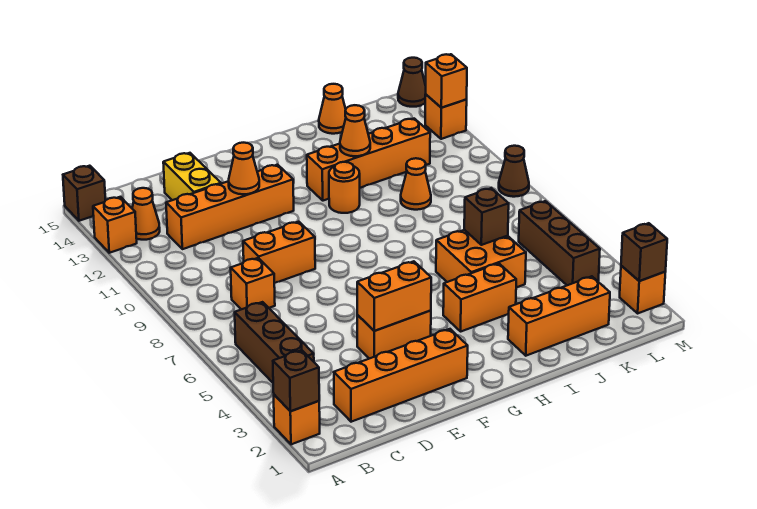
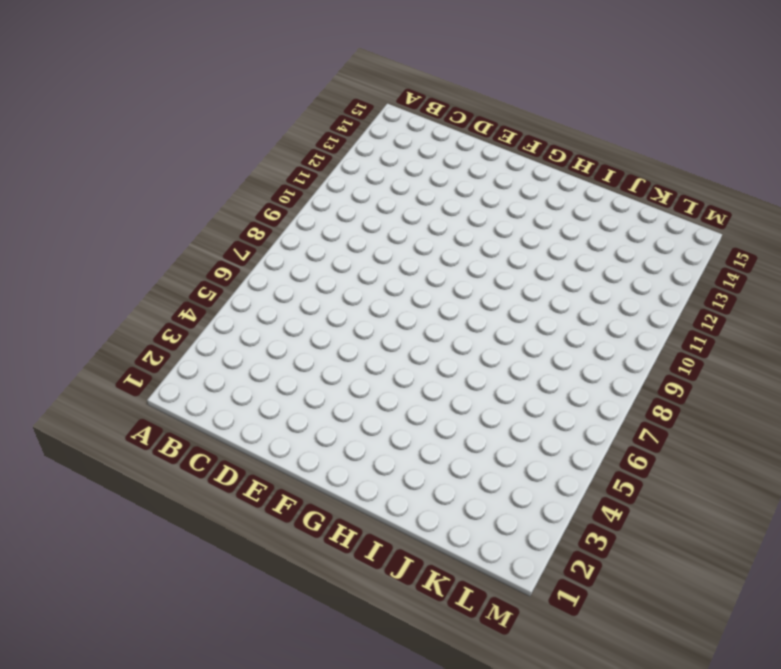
none -> orange 1x1 brick [274,395,320,444]
none -> orange 1x1 brick [93,197,137,253]
none -> brown 1x1 brick [63,166,105,221]
none -> brown 1x3 brick [235,302,314,383]

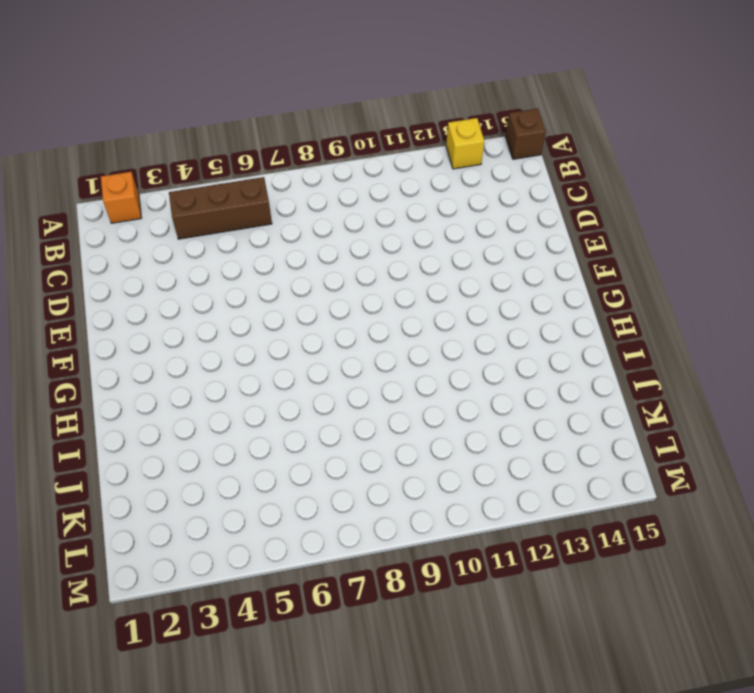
yellow 1x1 brick [446,118,484,169] -> orange 1x1 brick [93,197,137,253]
none -> orange 1x1 cone [132,188,160,240]
none -> orange 1x4 brick [334,329,468,422]
none -> orange 1x1 brick [231,258,275,309]
none -> orange 1x4 brick [166,165,294,249]

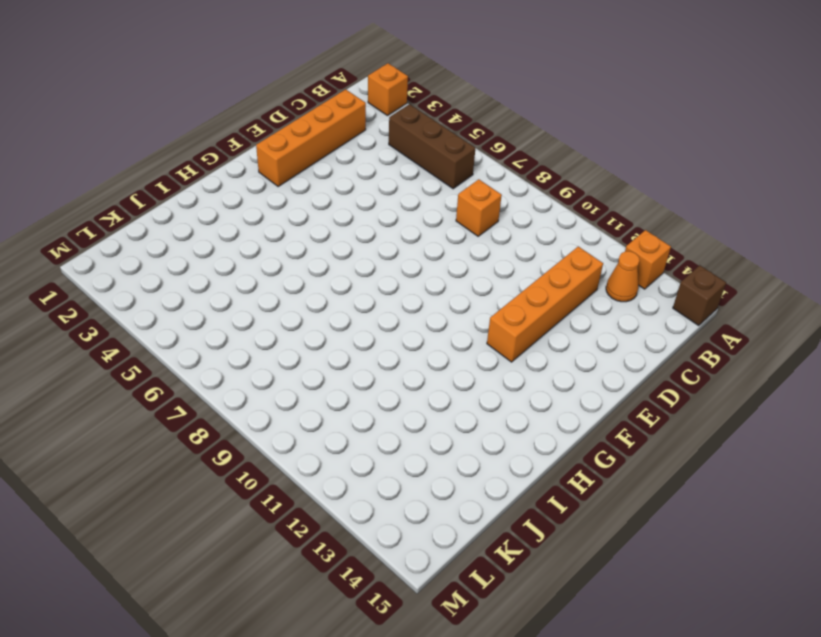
none -> orange 1x2 brick [243,222,315,283]
none -> yellow 1x2 brick [163,153,221,200]
none -> orange 1x2 brick [357,311,431,359]
none -> orange 1x2 brick [443,263,516,331]

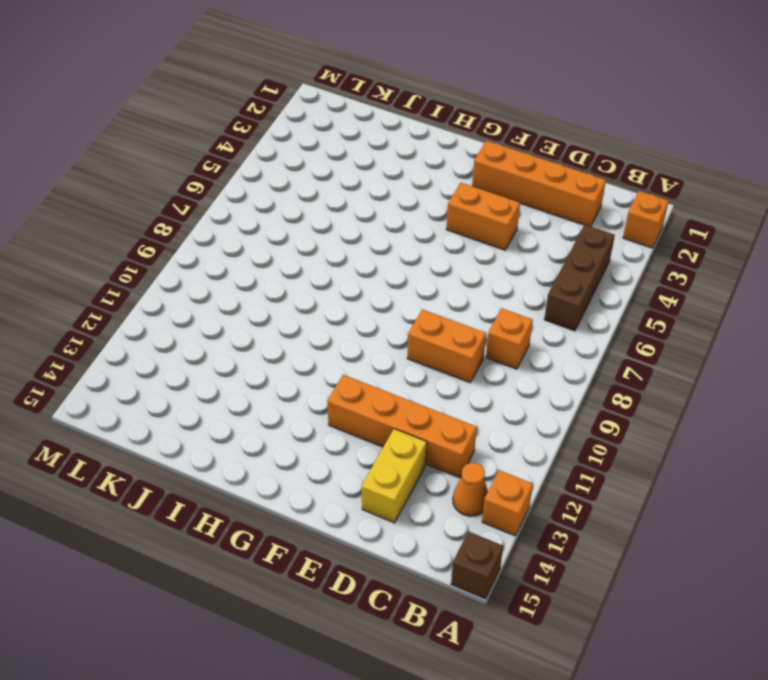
none -> orange 1x2 brick [443,263,516,331]
none -> orange 1x1 round brick [329,162,360,213]
none -> orange 1x4 brick [307,119,430,201]
none -> orange 1x3 brick [508,276,610,356]

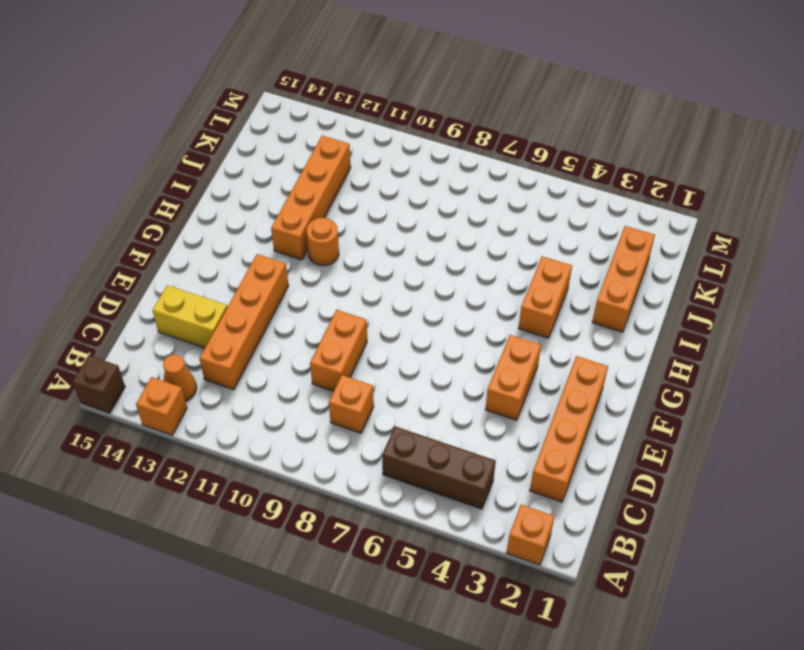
none -> orange 2x2 brick [436,230,526,287]
none -> orange 1x1 cone [401,158,431,210]
none -> orange 1x1 cone [319,84,346,134]
none -> brown 1x3 brick [519,201,600,285]

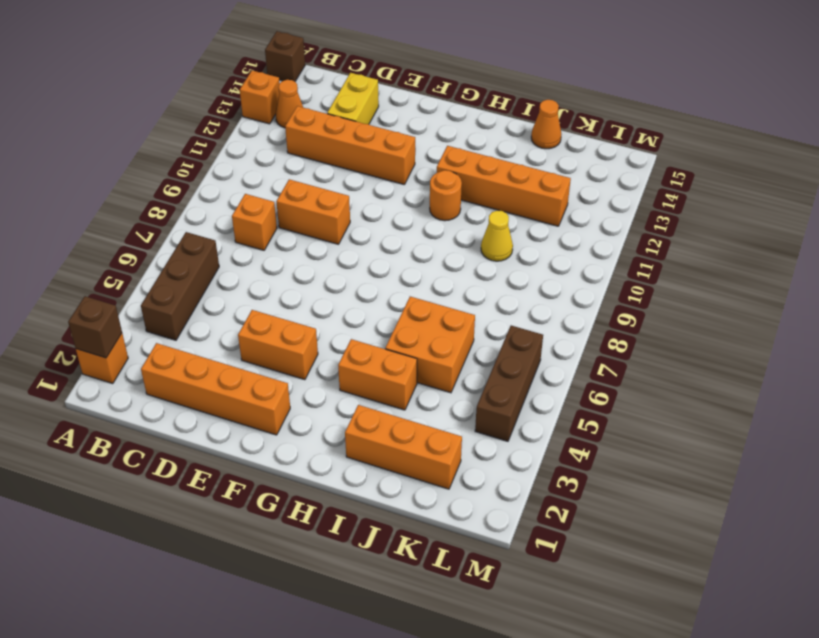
yellow 1x1 cone [481,211,513,261] -> orange 1x1 cone [401,158,431,210]
none -> orange 1x1 brick [620,266,665,313]
none -> brown 1x1 cone [499,146,529,197]
none -> orange 1x1 brick [425,94,467,139]
none -> brown 1x1 cone [398,58,426,107]

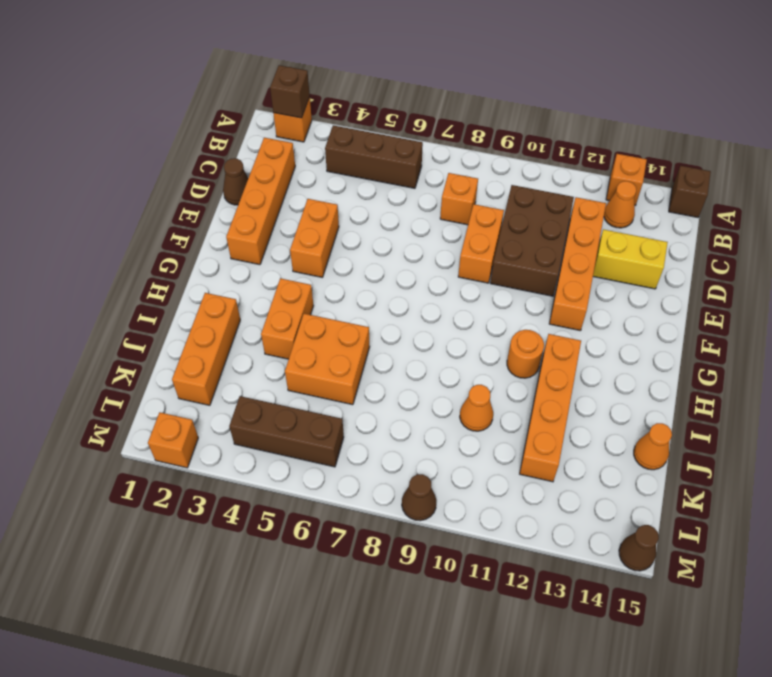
brown 2x3 brick [490,185,574,296] -> none
brown 1x1 cone [223,158,248,205] -> none
none -> orange 1x1 brick [425,94,467,139]
none -> orange 1x2 brick [357,261,431,331]
none -> orange 1x1 cone [229,143,259,194]
none -> orange 1x1 cone [340,105,370,156]

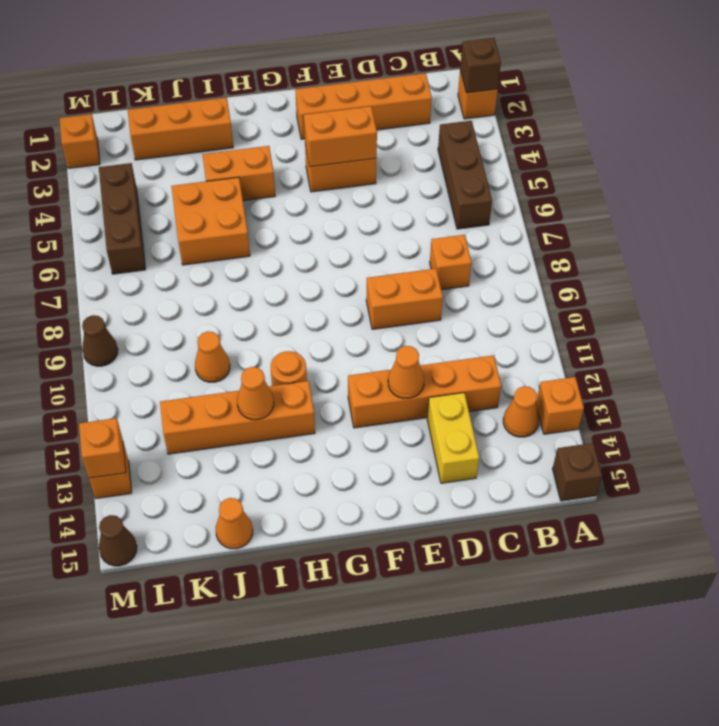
none -> brown 1x1 brick [464,188,509,245]
none -> brown 1x1 brick [621,223,667,281]

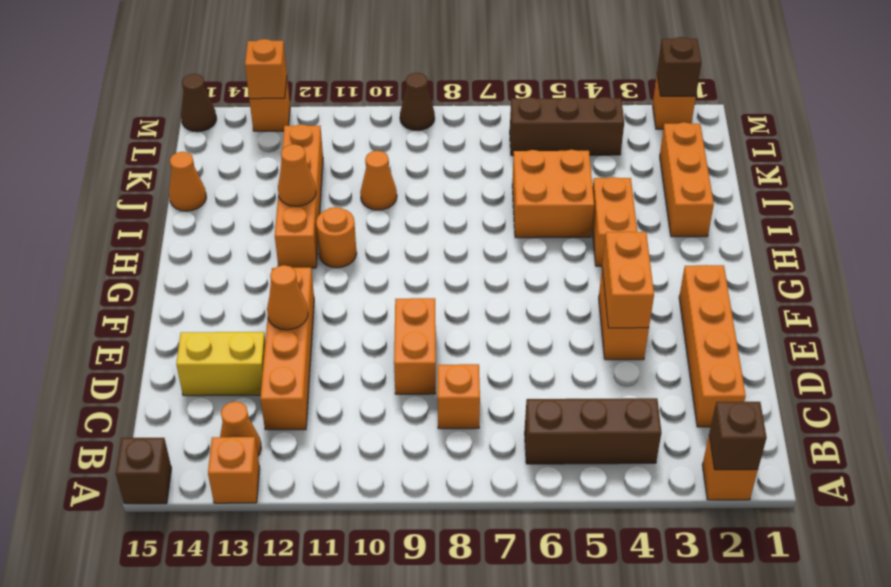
none -> brown 1x1 brick [464,188,509,245]

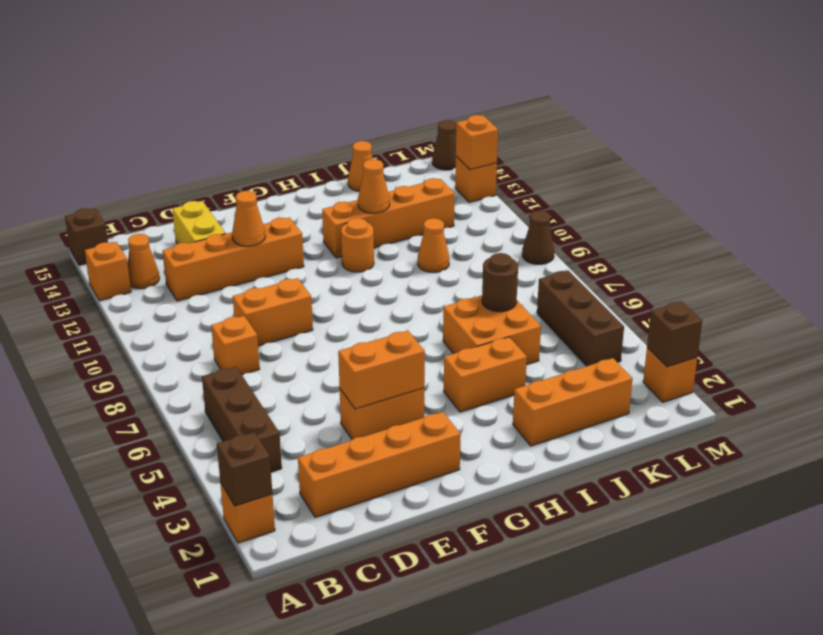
brown 1x1 round brick [482,253,518,312] -> brown 1x1 brick [464,188,509,245]

